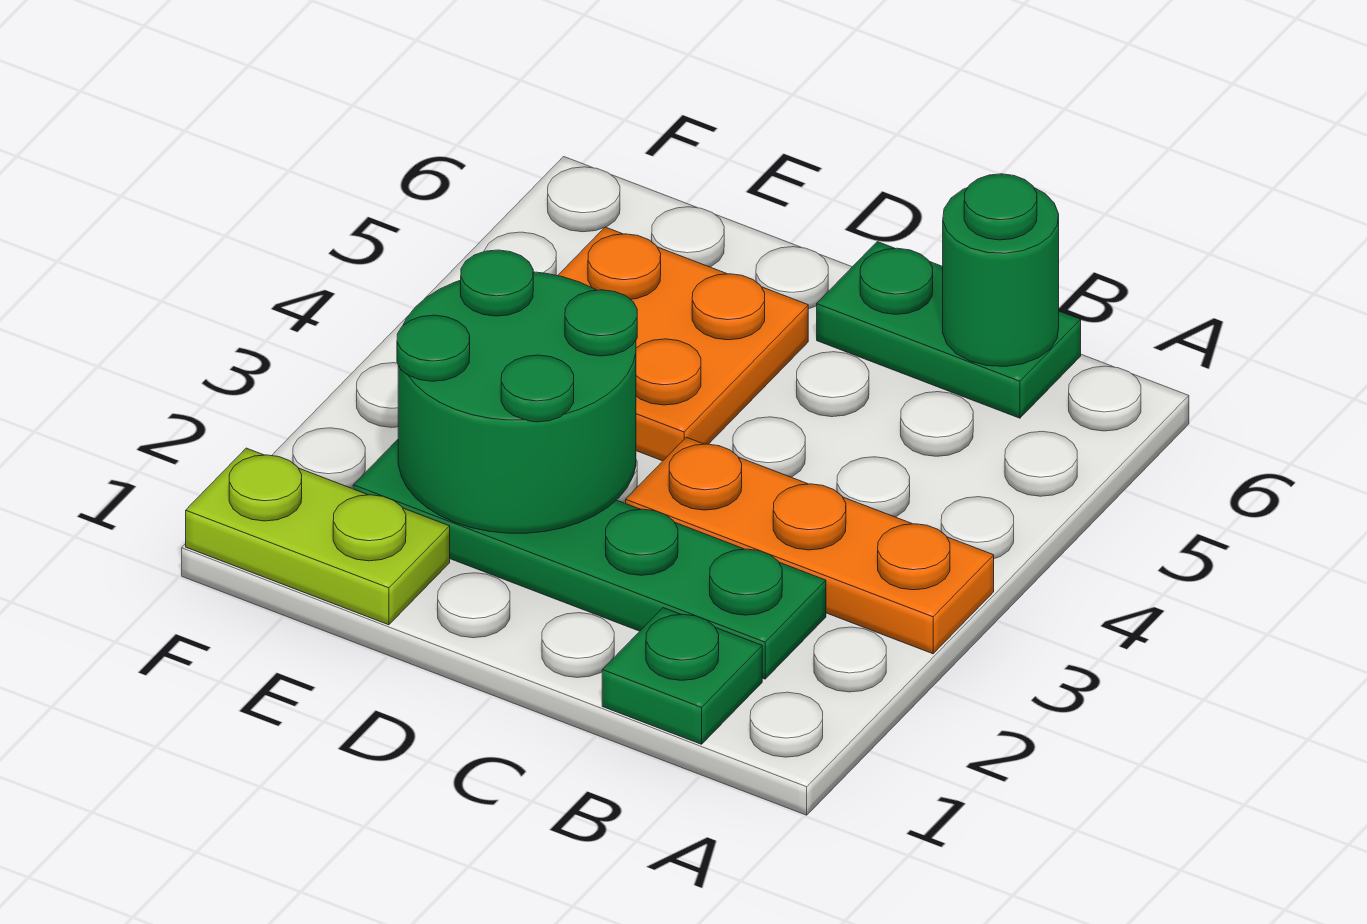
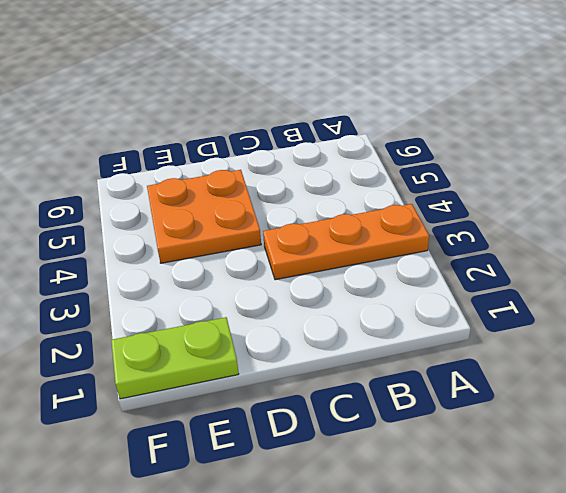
none -> green 1x1 plate [602,608,762,744]
none -> green 1x4 plate [353,440,826,679]

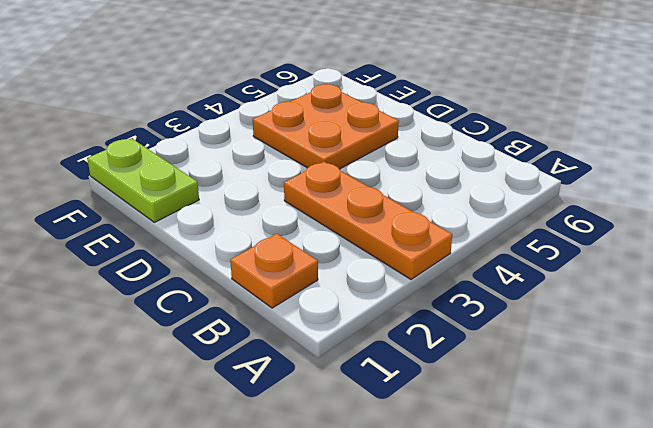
orange 1x1 plate [230,234,318,308] -> green 1x1 plate [602,608,762,744]
none -> green 1x4 plate [353,440,826,679]
none -> green 1x2 plate [817,242,1081,418]

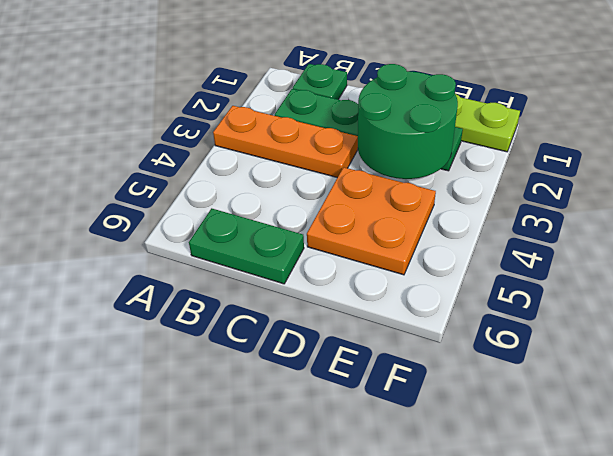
none -> green 1x1 round brick [943,174,1059,366]

